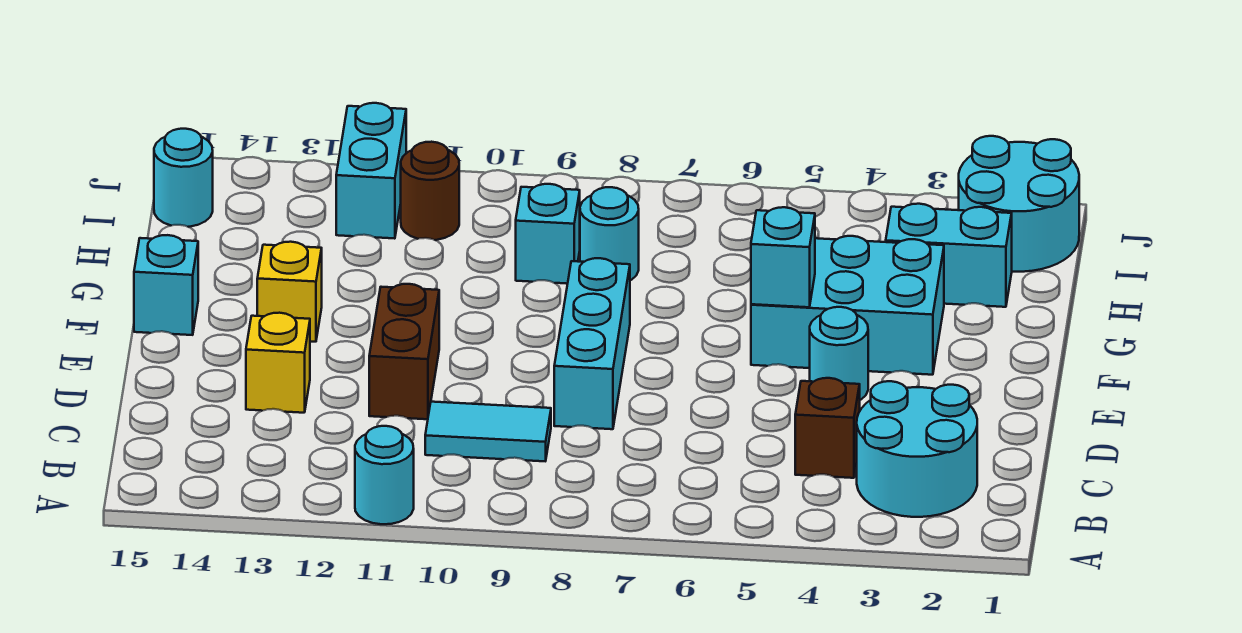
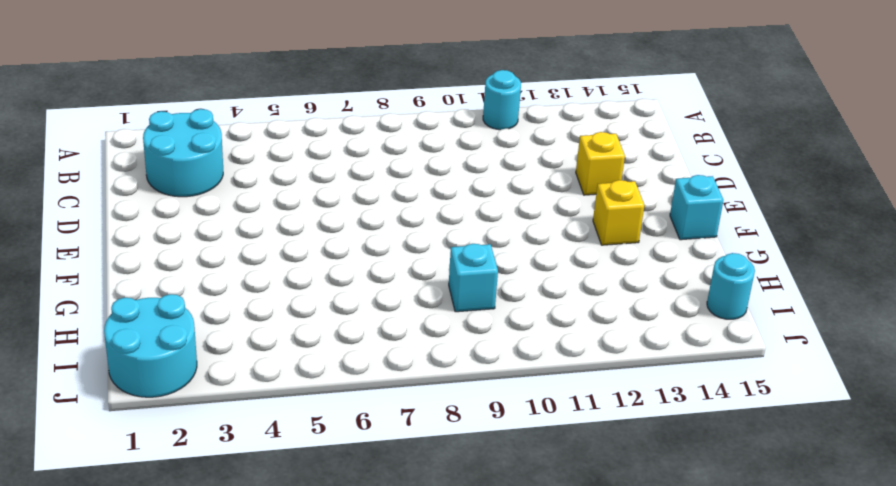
none -> brown 1x1 brick [795,378,860,478]
none -> cyan 1x2 tile [425,402,551,461]
none -> cyan 1x3 brick [554,258,630,429]

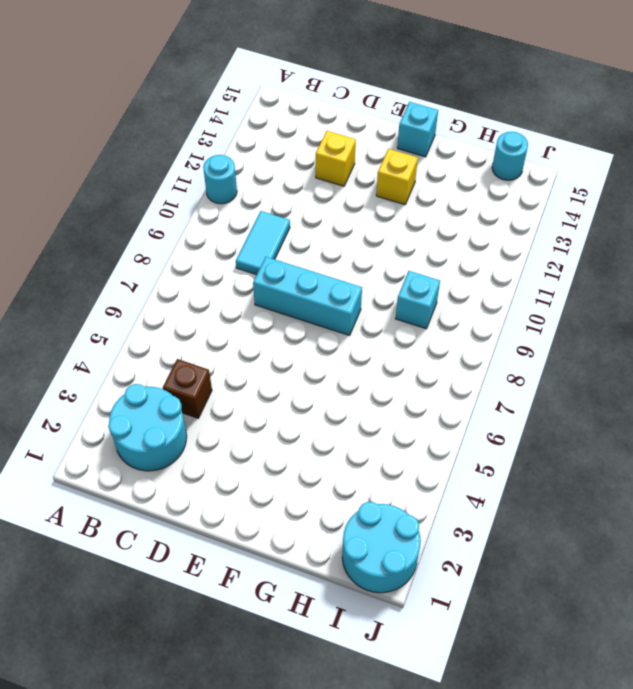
none -> brown 1x2 brick [369,284,439,419]
none -> cyan 1x1 round brick [810,307,868,400]
none -> cyan 2x3 brick [751,236,944,375]

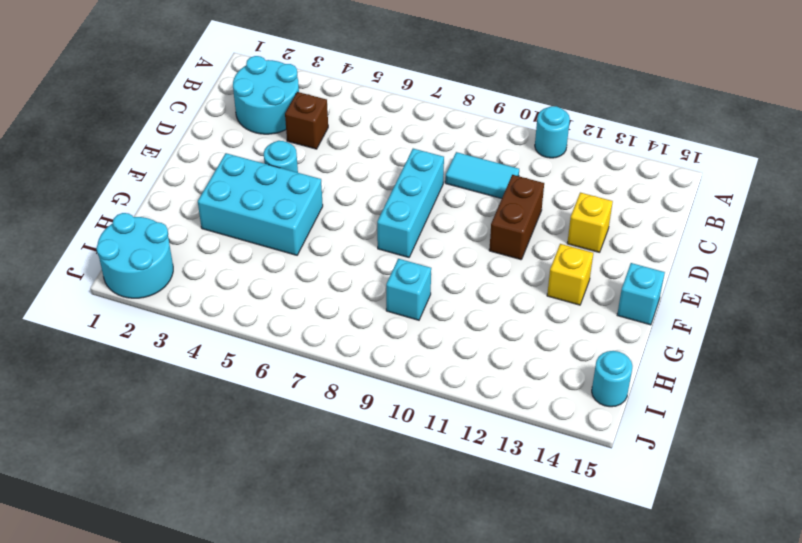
none -> cyan 1x2 brick [886,204,1012,307]
none -> cyan 1x1 round brick [580,187,639,280]
none -> brown 1x1 round brick [401,142,459,240]

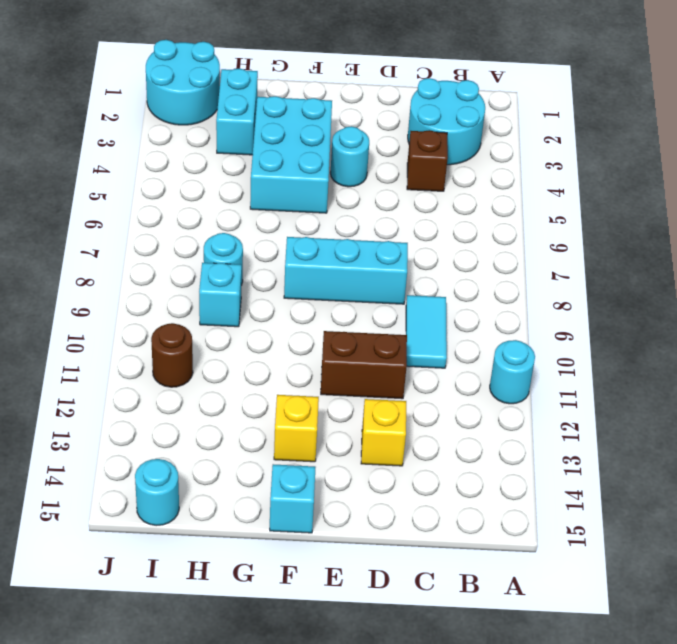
none -> cyan 1x2 brick [336,103,406,239]
none -> cyan 1x1 brick [751,207,815,307]

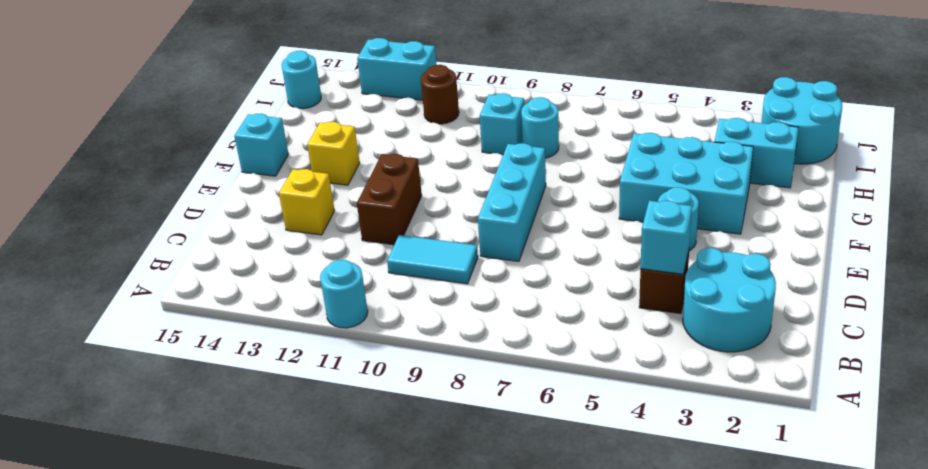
cyan 1x1 brick [641,201,692,274] -> cyan 1x1 brick moved to [751,207,815,307]
cyan 1x2 brick [357,38,437,100] -> cyan 1x2 brick turned to [336,103,406,239]

